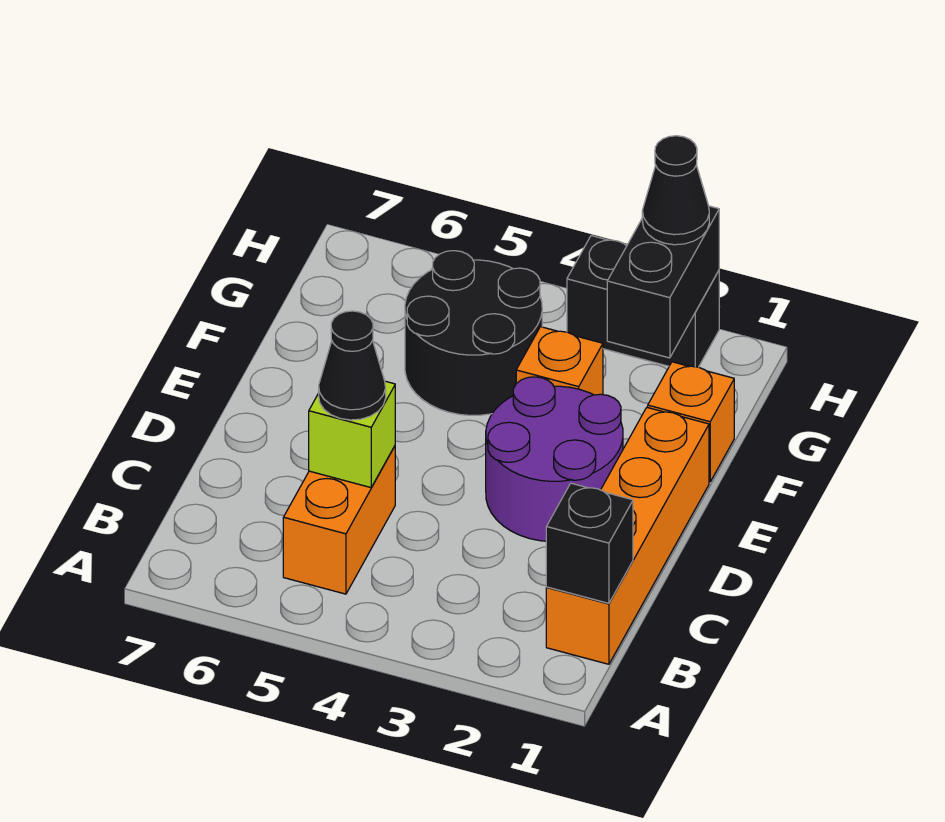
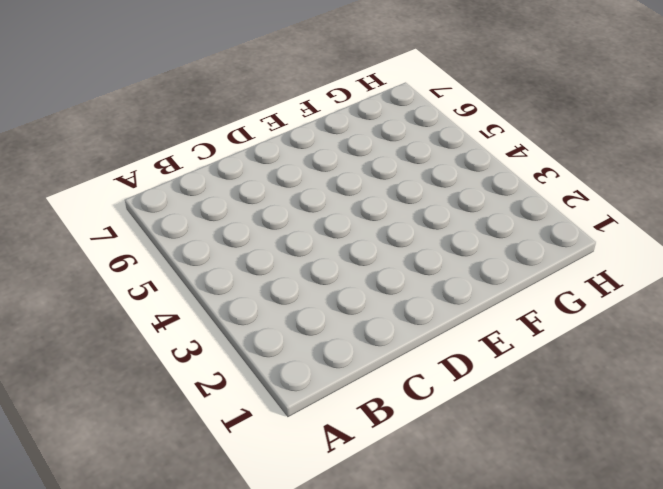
none -> orange 1x4 brick [546,407,709,664]
none -> orange 1x2 brick [283,446,395,594]
none -> purple 2x2 round brick [486,377,623,541]

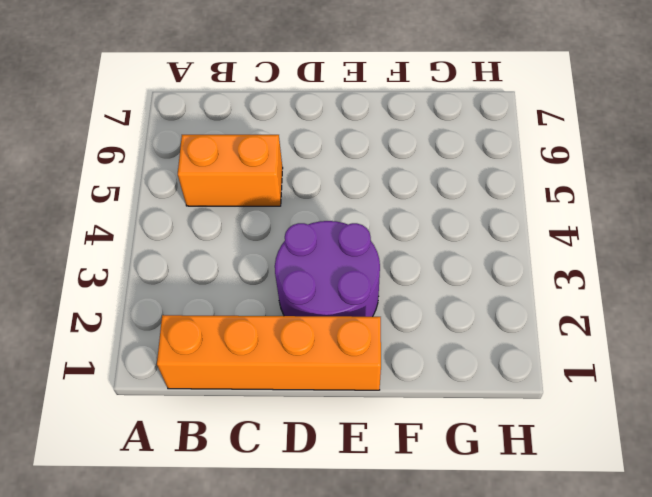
none -> orange 1x1 brick [648,362,734,482]
none -> orange 1x1 brick [516,327,603,395]
none -> black 2x2 round brick [405,251,542,415]

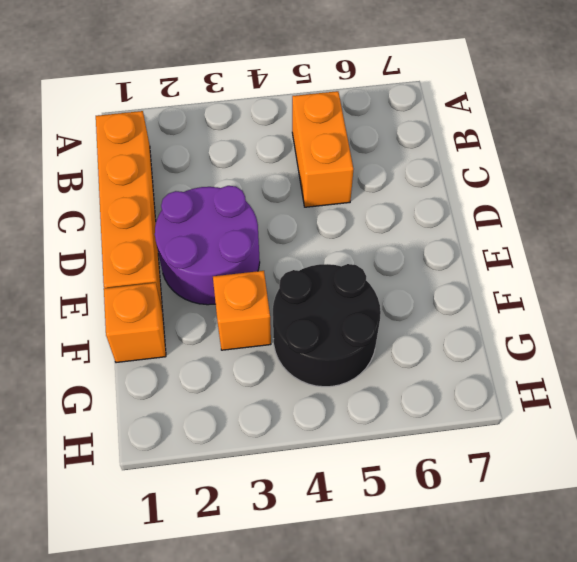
none -> black 1x2 brick [567,236,719,367]
none -> black 1x1 brick [546,483,633,603]
none -> lime 1x1 brick [309,381,395,488]

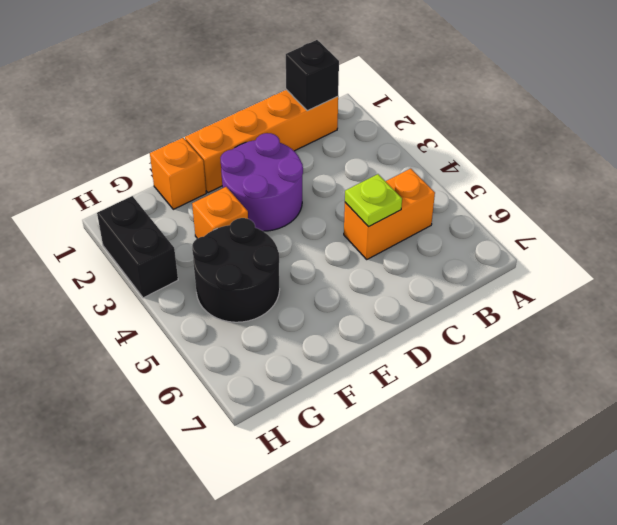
lime 1x1 plate [345,174,402,227] -> lime 1x1 brick [309,381,395,488]
none -> black 1x2 brick [607,206,719,358]
none -> black 1x1 cone [319,311,386,420]
none -> black 1x1 cone [642,136,709,245]

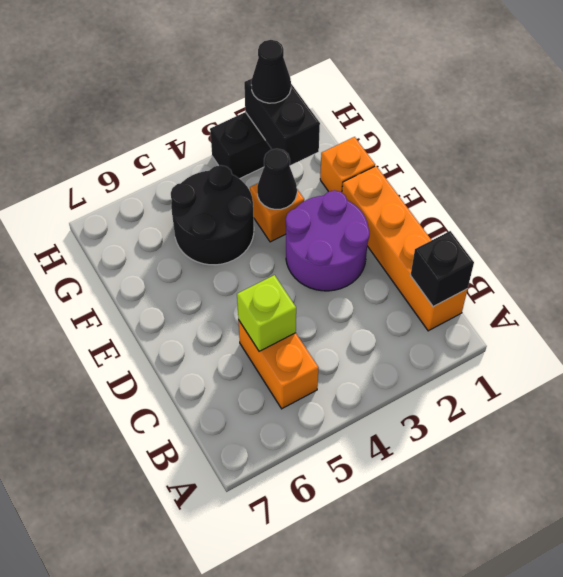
black 1x1 cone [257,149,297,209] -> black 1x1 cone moved to [319,311,386,420]

